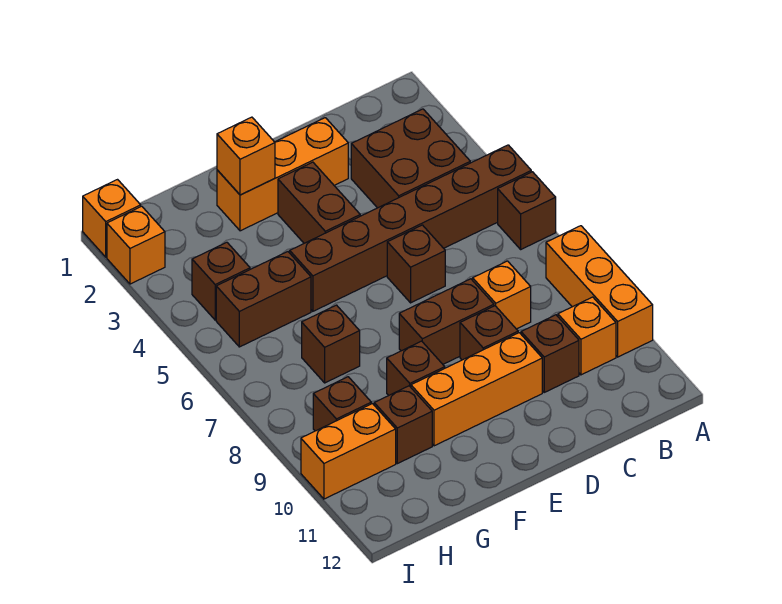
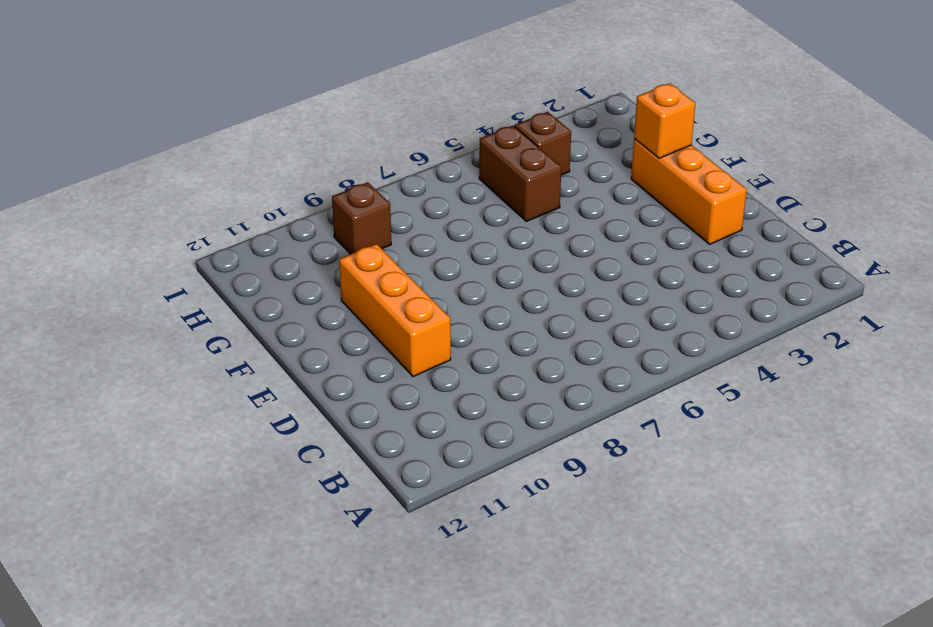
none -> brown 1x6 brick [290,145,531,311]
none -> brown 1x1 brick [498,172,556,249]
none -> orange 1x3 brick [546,226,653,357]

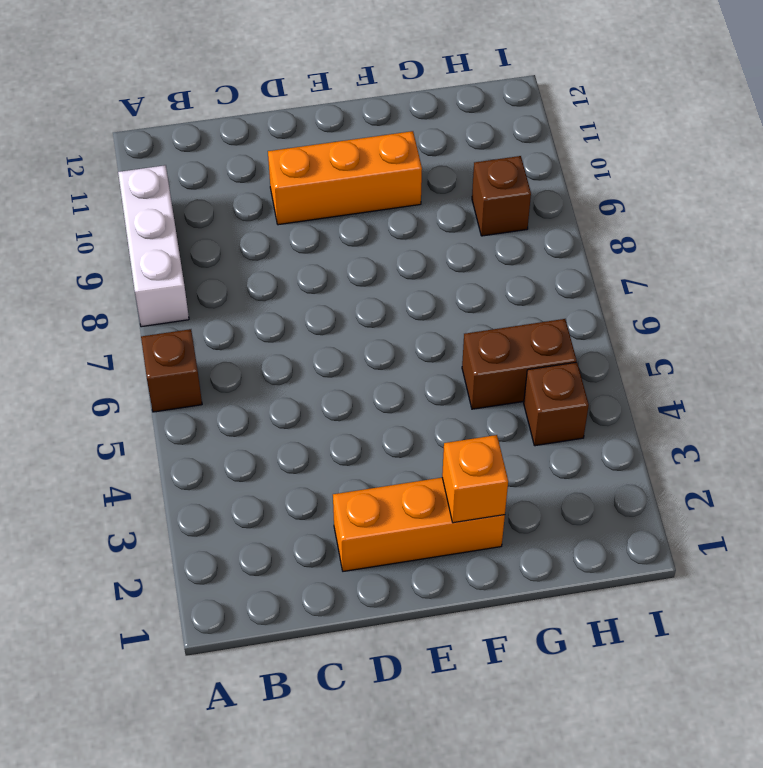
white 1x3 brick [118,165,189,327] -> orange 1x3 brick [546,226,653,357]
none -> brown 1x6 brick [290,145,531,311]
none -> brown 2x2 brick [351,109,470,208]
none -> orange 1x1 brick [558,297,616,375]

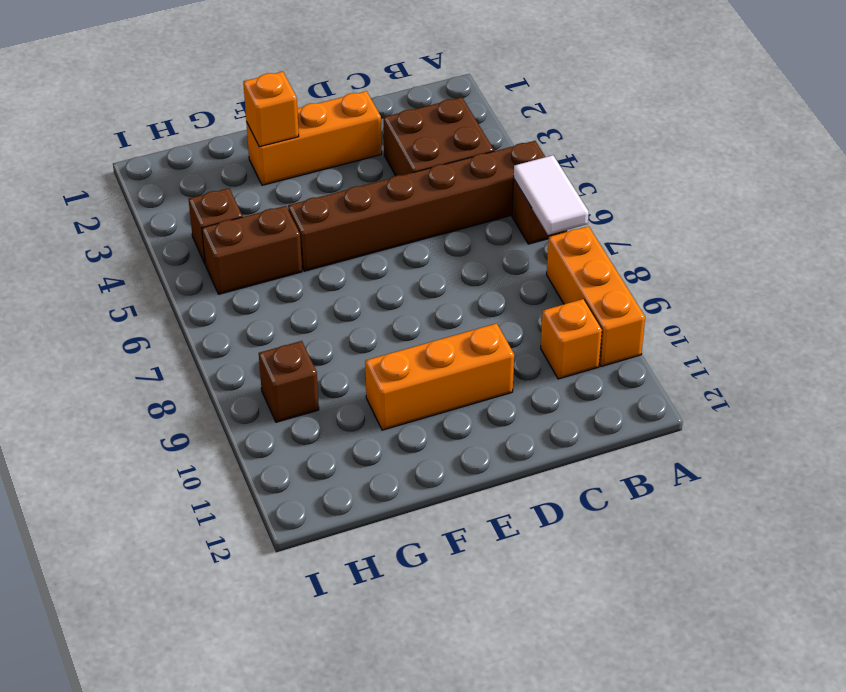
white 1x2 tile [514,155,589,235] -> none
none -> orange 1x1 brick [473,261,531,329]
none -> brown 1x1 brick [521,315,579,392]
none -> brown 1x1 brick [387,225,445,303]

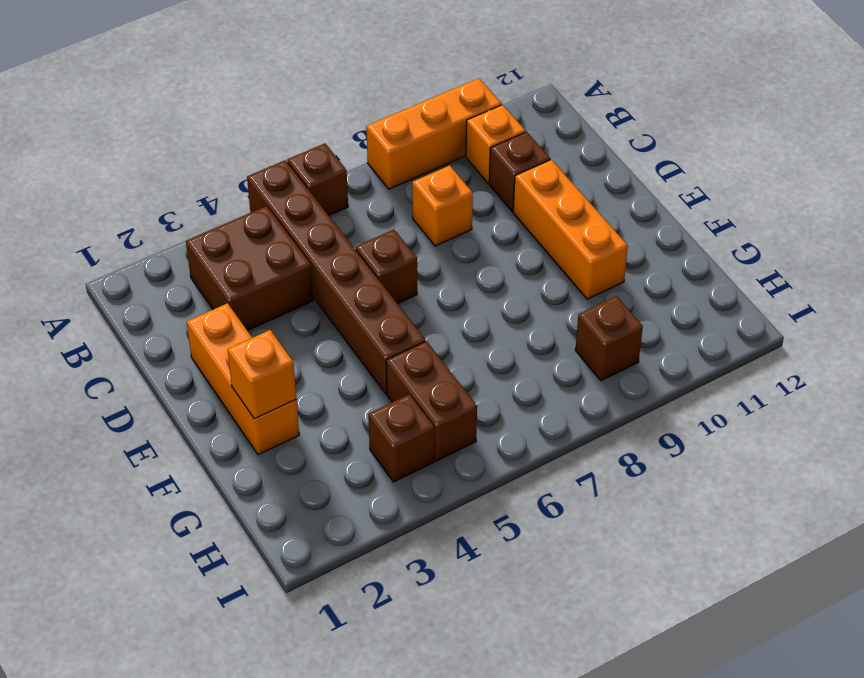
none -> brown 1x2 brick [399,279,494,364]
none -> brown 1x1 brick [460,306,518,360]
none -> brown 1x2 brick [278,162,360,243]

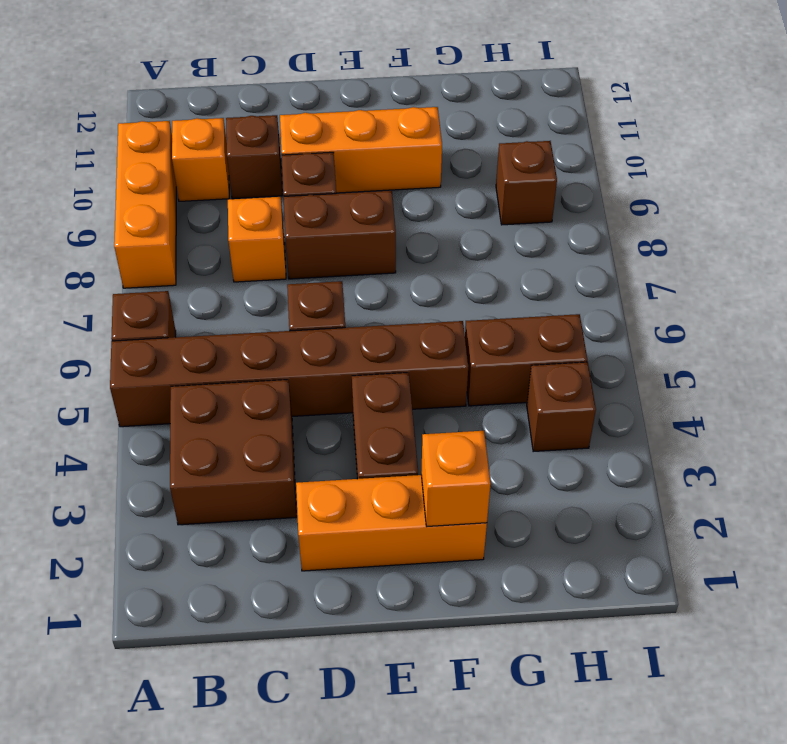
none -> brown 1x1 brick [387,341,445,396]
none -> brown 1x1 brick [302,305,360,383]
none -> brown 1x1 brick [374,386,432,464]

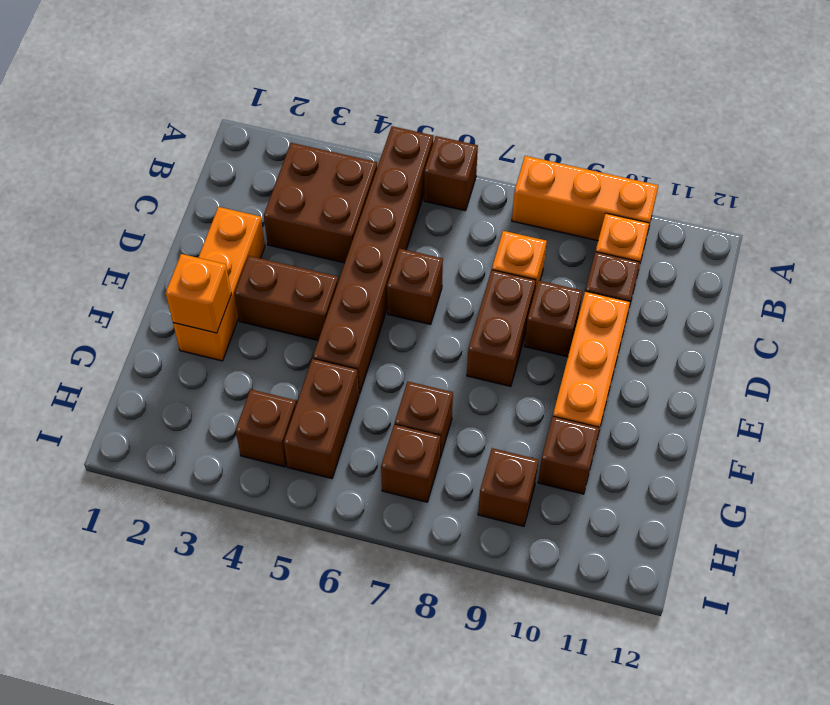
brown 1x1 brick [381,424,440,502] -> brown 1x1 brick moved to [387,341,445,396]
none -> orange 1x2 brick [301,404,396,499]
none -> orange 1x1 brick [83,180,141,257]
none -> orange 1x1 brick [107,206,165,284]

